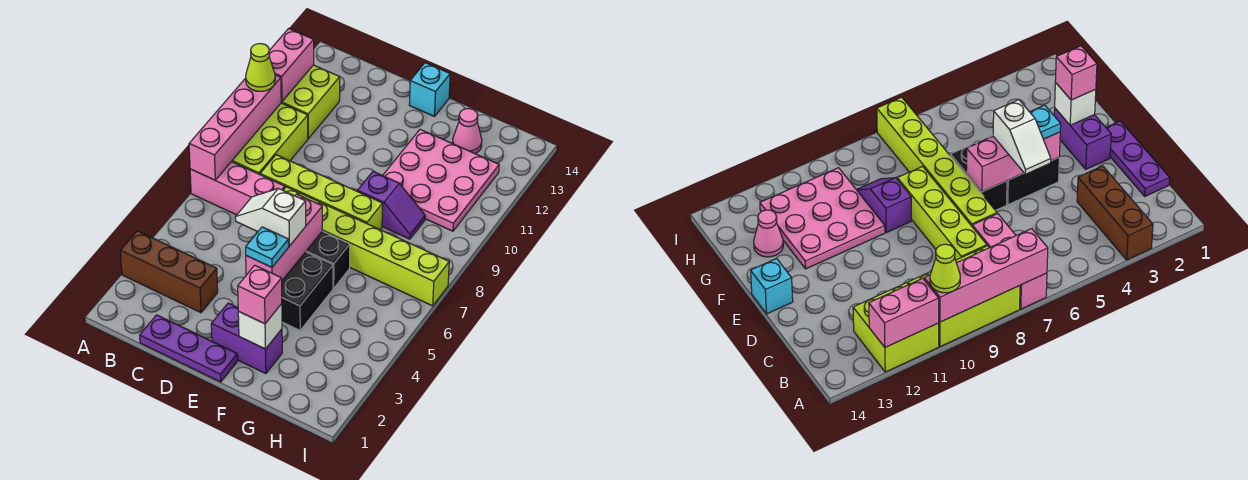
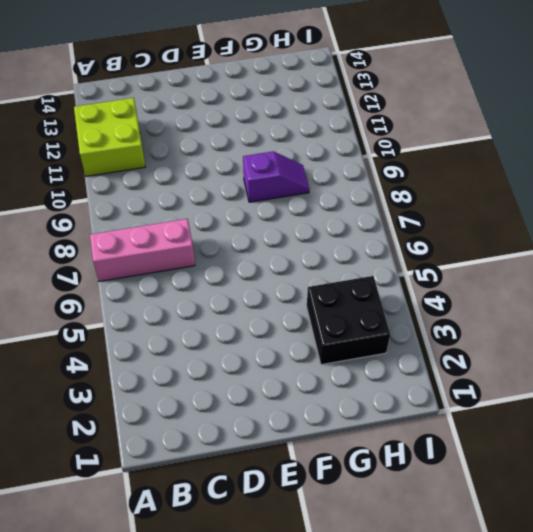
black 2x2 brick [307,276,390,365] -> black 2x2 brick moved to [282,252,333,330]
none -> brown 1x3 brick [120,231,218,313]
none -> lime 2x3 brick [231,103,308,174]
none -> purple 1x3 plate [140,315,237,382]

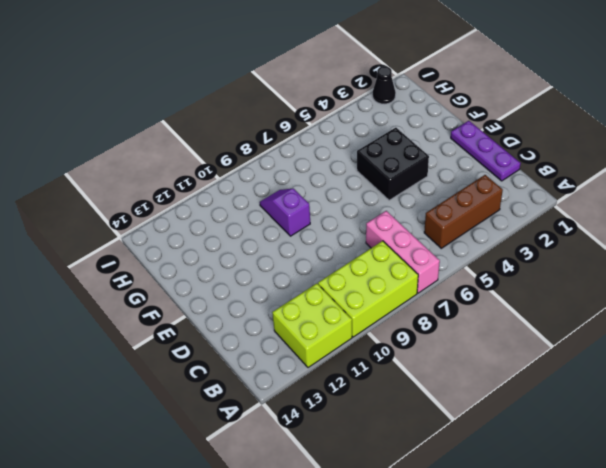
brown 1x3 brick [424,175,503,248] -> brown 1x3 brick turned to [120,231,218,313]
black 1x1 cone [373,66,396,104] -> none
none -> lime 1x4 brick [260,155,383,230]
none -> lime 1x6 brick [283,187,449,306]
none -> purple 1x2 brick [211,303,282,374]

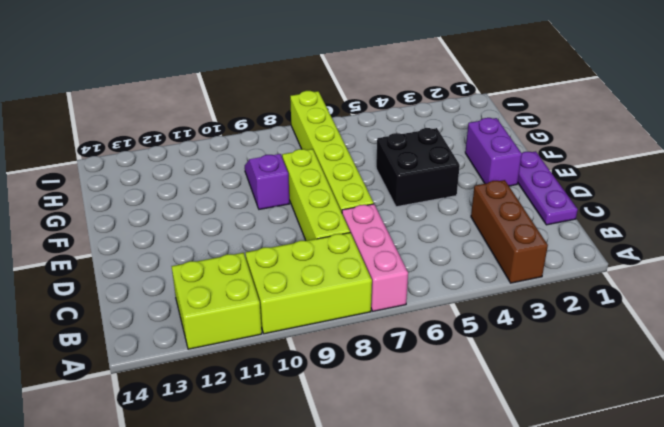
none -> black 1x2 brick [306,231,350,288]
none -> cyan 1x1 brick [409,63,450,116]
none -> pink 3x3 plate [383,129,499,231]

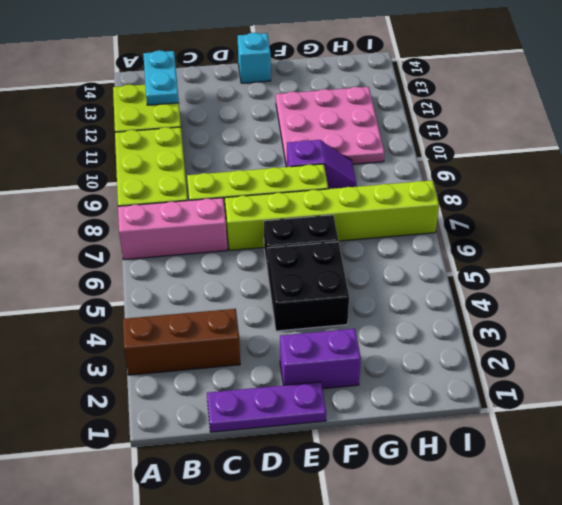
cyan 1x2 plate [143,50,179,105] -> none
none -> pink 1x1 cone [453,108,482,154]
none -> pink 1x4 brick [189,75,281,180]
none -> pink 1x2 brick [269,28,314,102]

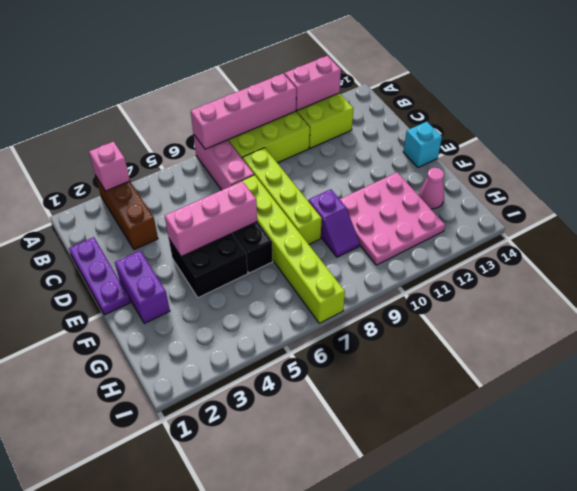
pink 1x1 brick [89,141,130,191] -> pink 1x1 brick moved to [238,265,282,324]
none -> white 1x1 brick [238,304,282,349]
none -> lime 1x1 cone [246,43,275,91]
none -> white 1x2 slope [235,188,306,246]

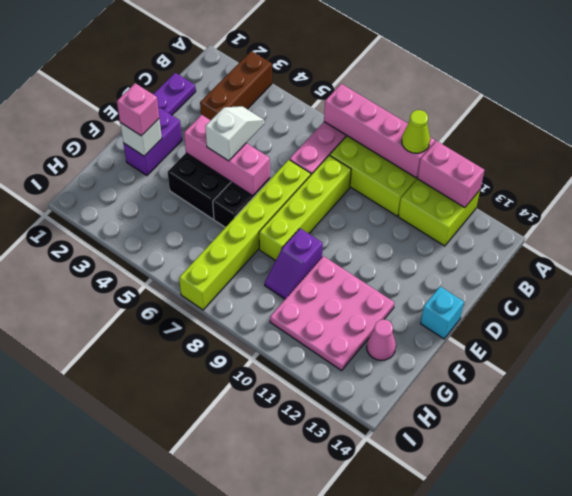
none -> cyan 1x1 plate [246,227,289,267]

